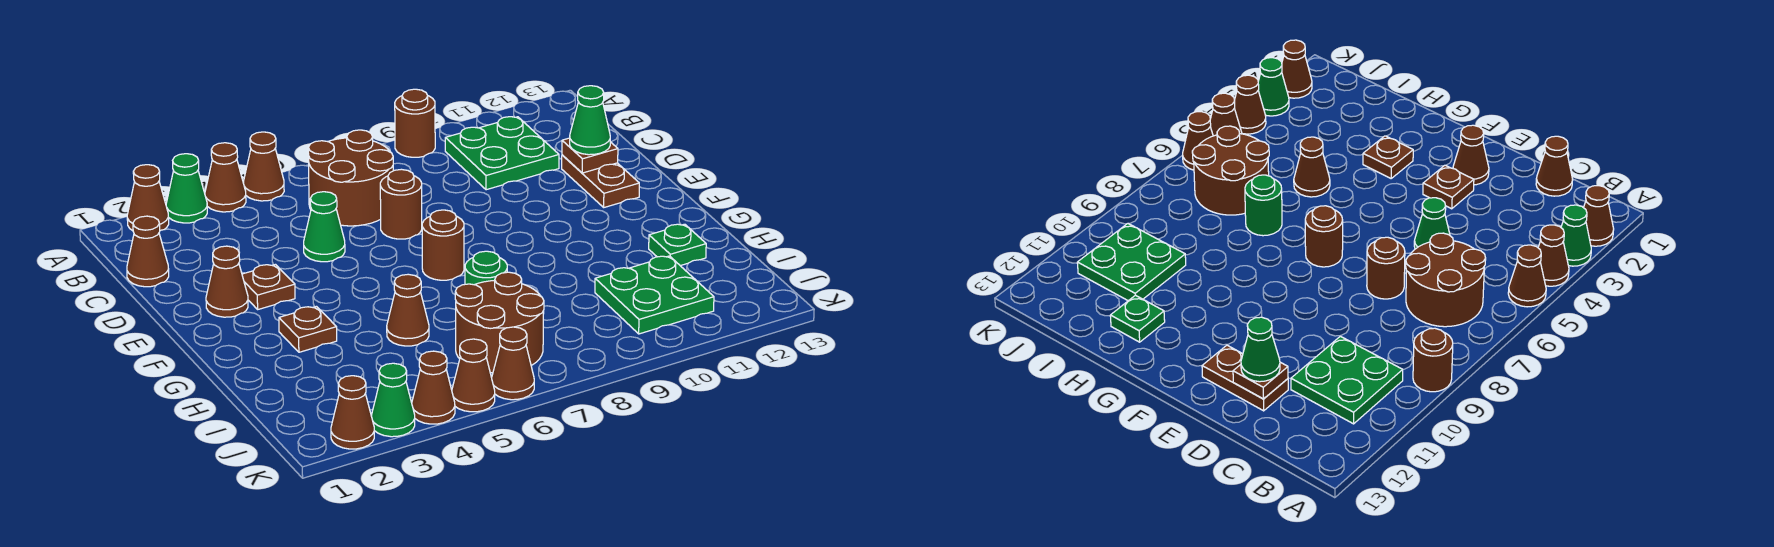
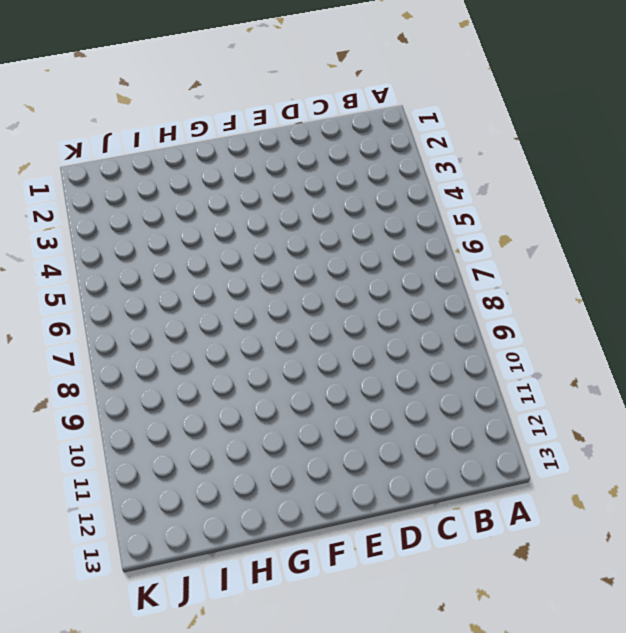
none -> brown 1x1 cone [127,165,169,231]
none -> green 1x1 cone [166,154,207,223]
none -> brown 1x1 cone [205,143,246,212]

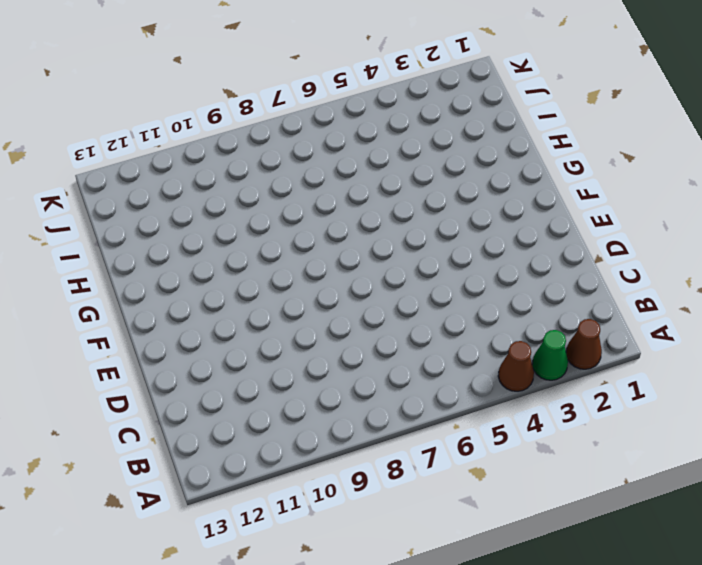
none -> brown 1x1 cone [244,132,284,201]
none -> brown 1x1 round brick [395,89,435,157]
none -> brown 2x2 round brick [308,130,393,226]

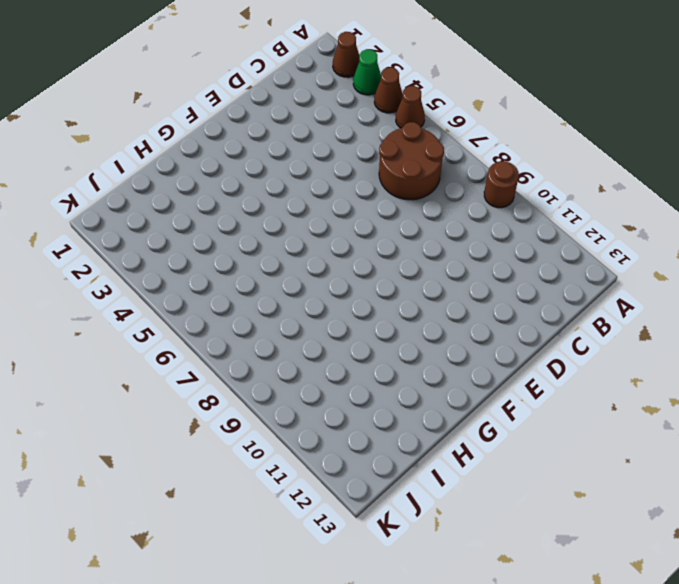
none -> green 2x2 plate [445,117,559,190]
none -> brown 1x1 cone [127,216,169,287]
none -> green 1x1 cone [304,192,345,262]

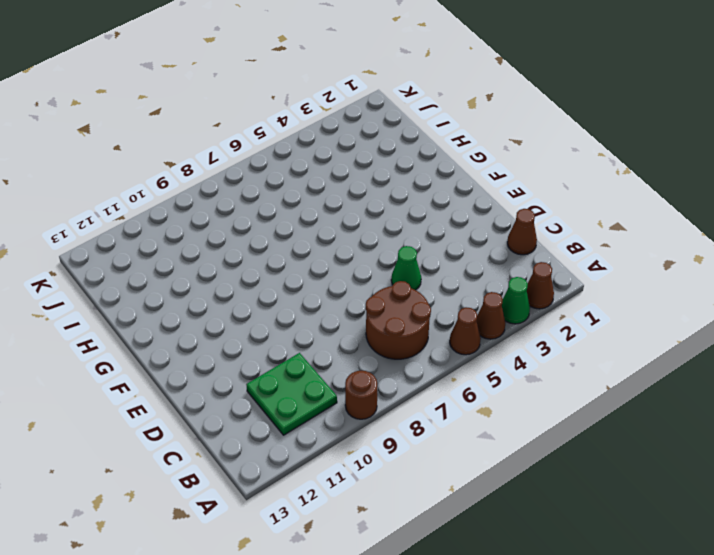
none -> brown 1x1 round brick [380,169,422,239]
none -> brown 1x2 plate [562,155,639,207]
none -> brown 1x1 cone [206,246,248,317]

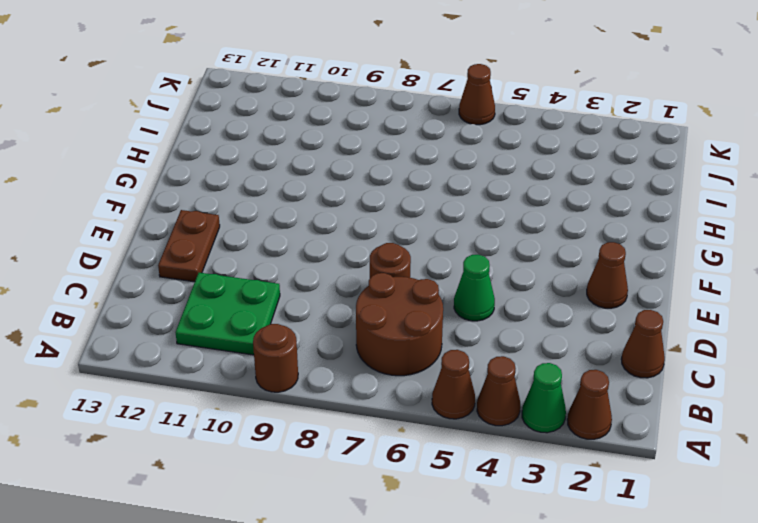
none -> brown 1x1 plate [242,264,295,309]
none -> brown 1x1 round brick [422,210,464,280]
none -> brown 1x1 plate [279,306,337,352]

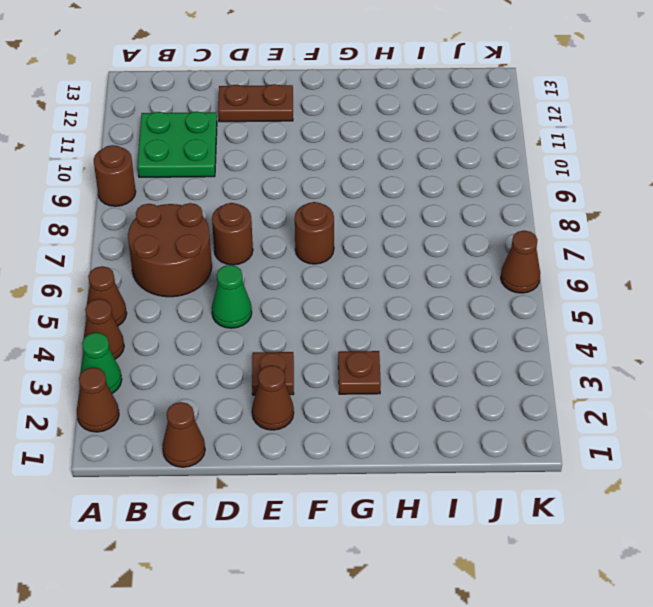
none -> brown 1x1 cone [387,274,429,346]
none -> green 1x1 round brick [465,251,507,285]
none -> green 1x1 plate [649,224,706,266]

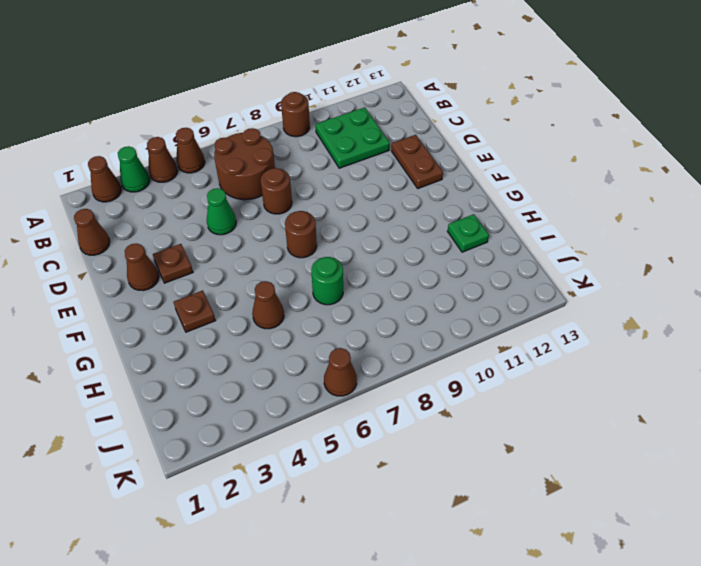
none -> brown 2x2 round brick [455,272,544,373]
none -> green 2x2 plate [595,256,714,334]
none -> brown 1x1 cone [331,376,374,449]

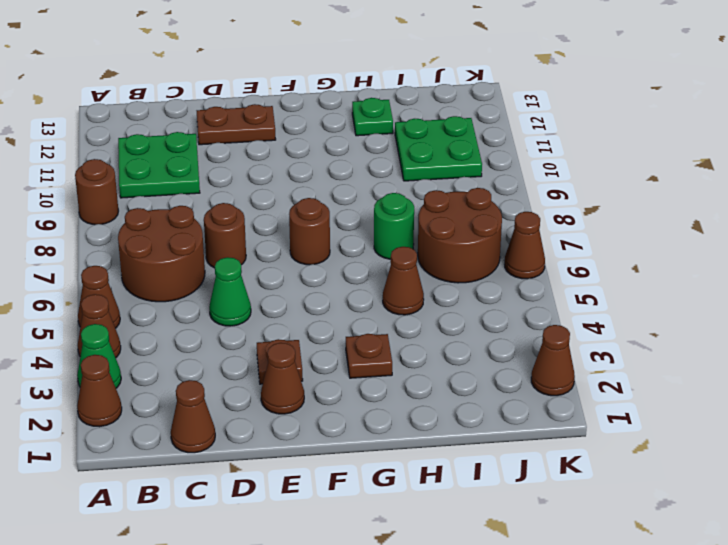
none -> green 1x1 cone [371,363,415,437]
none -> brown 1x1 cone [412,351,455,424]
none -> brown 1x1 cone [452,339,495,412]

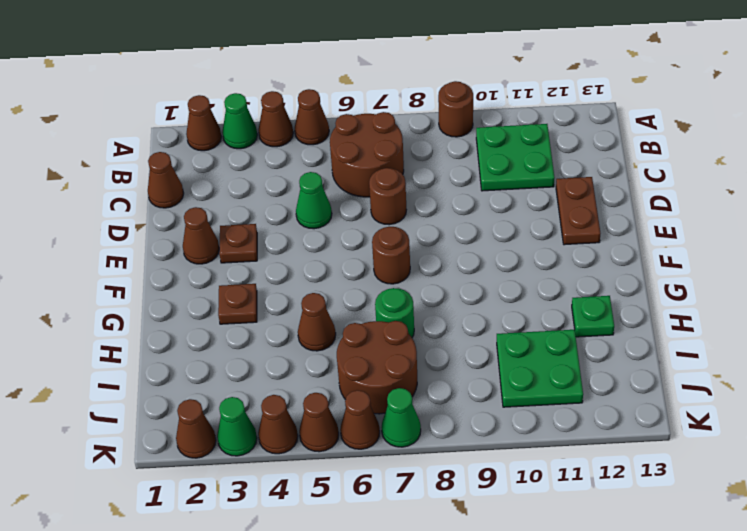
green 1x1 cone [381,388,421,447] -> green 1x1 cone moved to [570,86,610,155]
none -> brown 1x1 plate [562,138,618,173]

